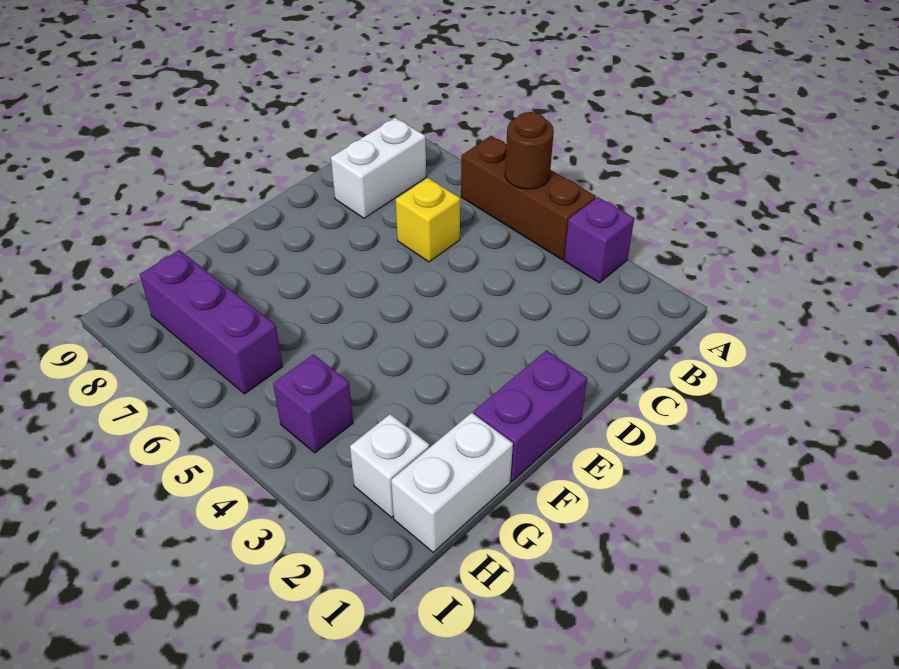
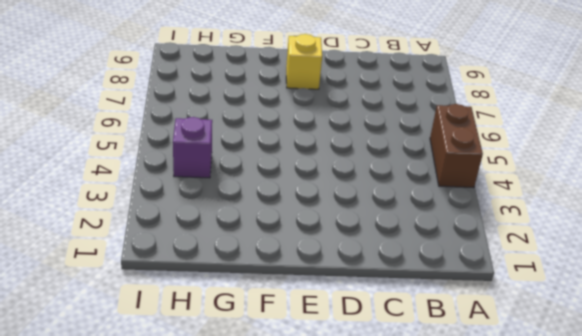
brown 1x2 brick [430,104,483,188] -> brown 1x3 brick [461,136,596,260]
yellow 1x1 brick [286,34,322,89] -> yellow 1x1 brick moved to [396,178,460,262]
none -> purple 1x1 brick [564,197,634,283]
none -> white 1x2 brick [331,118,426,218]

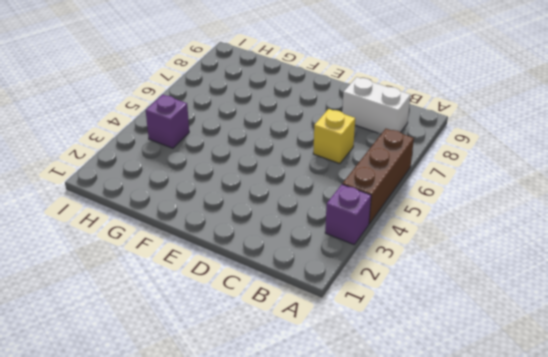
none -> purple 1x2 brick [474,350,587,481]
none -> white 1x2 brick [391,413,513,552]

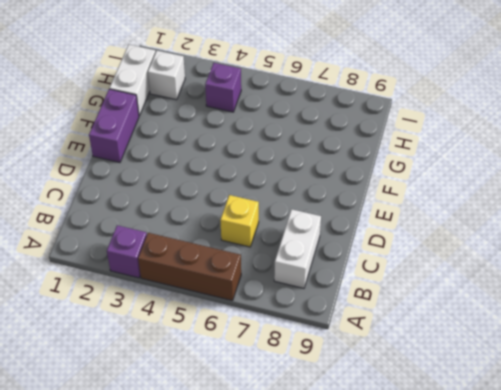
none -> purple 1x3 brick [140,250,283,394]
none -> brown 1x1 round brick [505,112,554,189]

